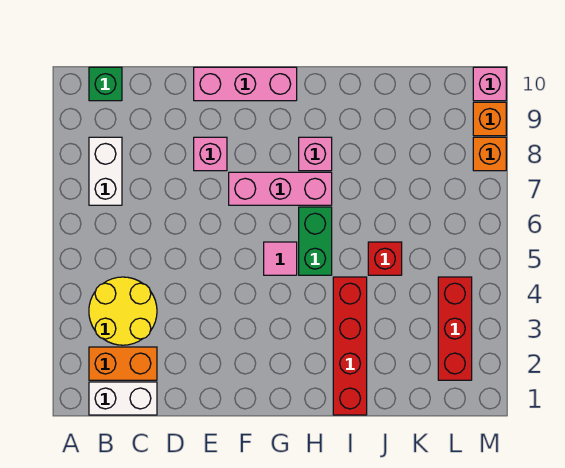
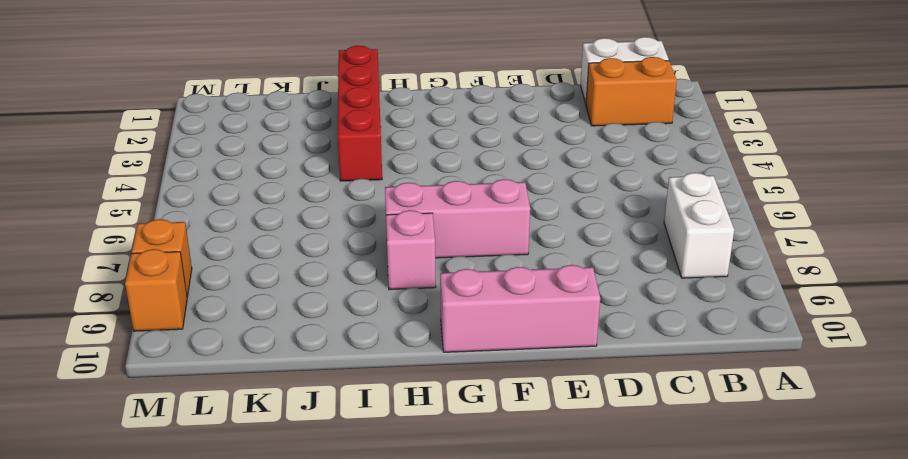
none -> yellow 2x2 round brick [89,277,157,345]
none -> green 1x1 brick [89,67,122,101]
none -> pink 1x1 brick [194,137,227,171]

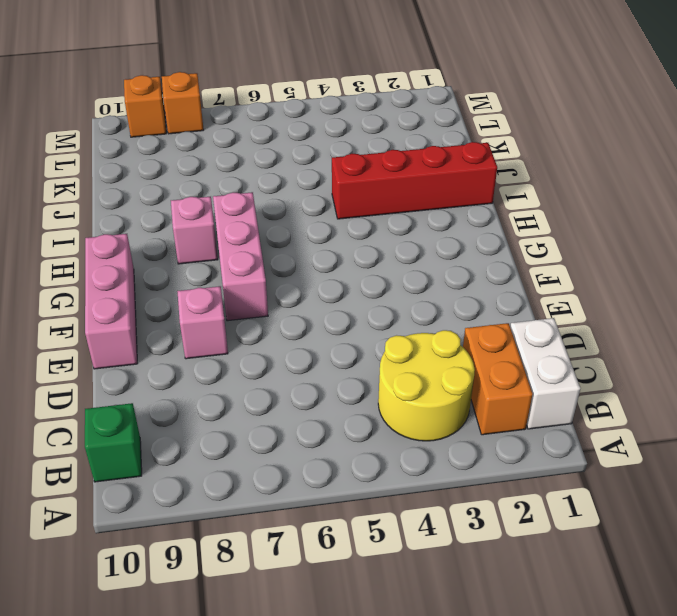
none -> white 1x2 brick [89,137,122,205]
none -> pink 1x1 tile [264,242,297,275]
none -> green 1x2 brick [299,207,332,275]

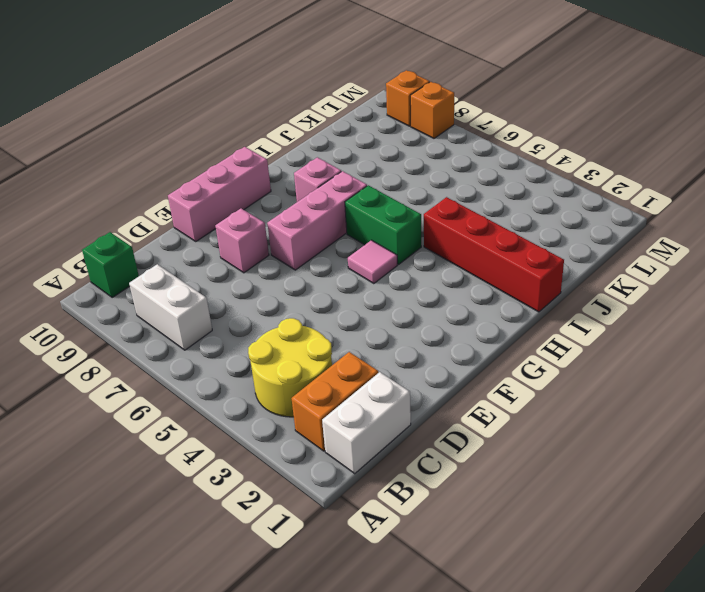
none -> red 1x1 brick [368,242,402,275]
none -> red 1x3 brick [438,277,472,380]
none -> pink 1x1 brick [473,67,506,101]

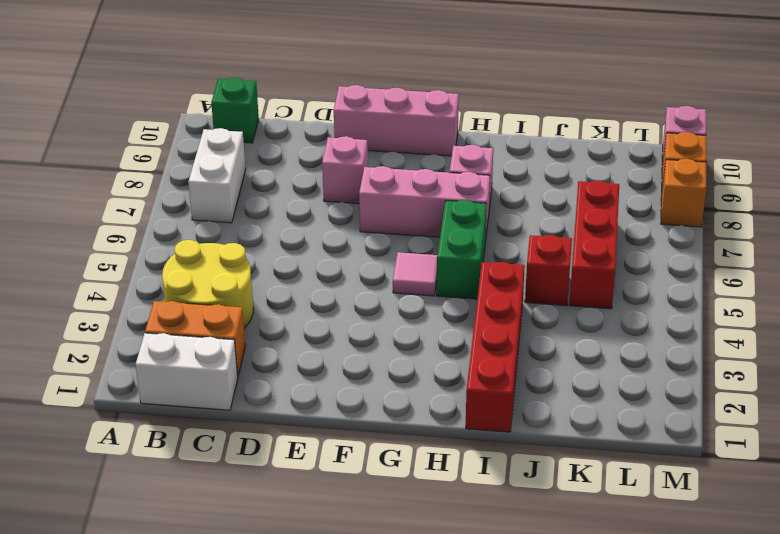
red 1x3 brick [569,181,619,309] -> red 1x3 brick moved to [438,277,472,380]

